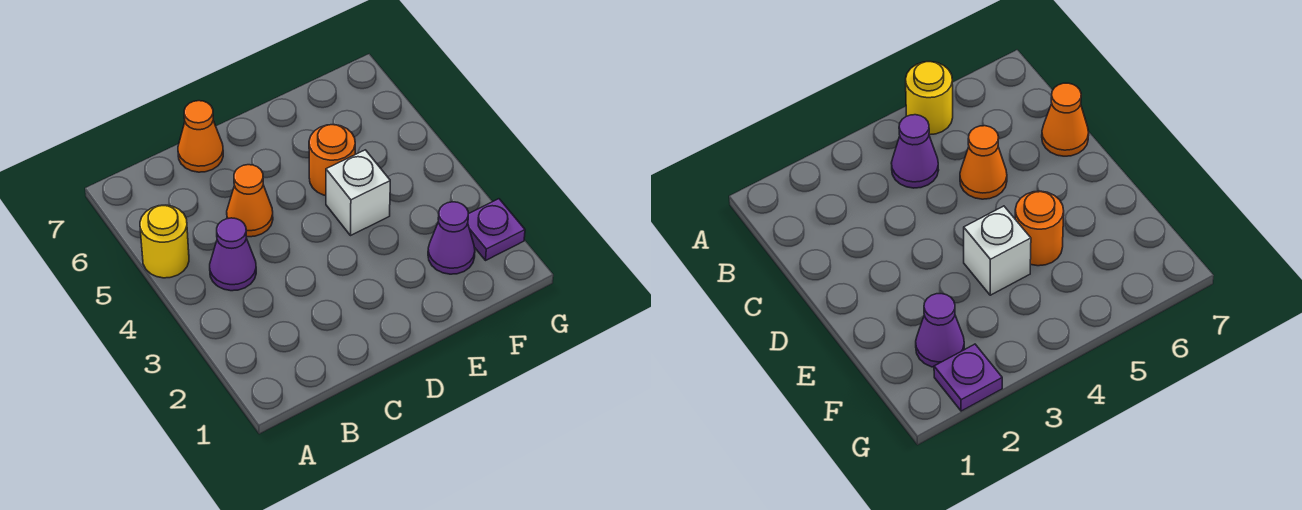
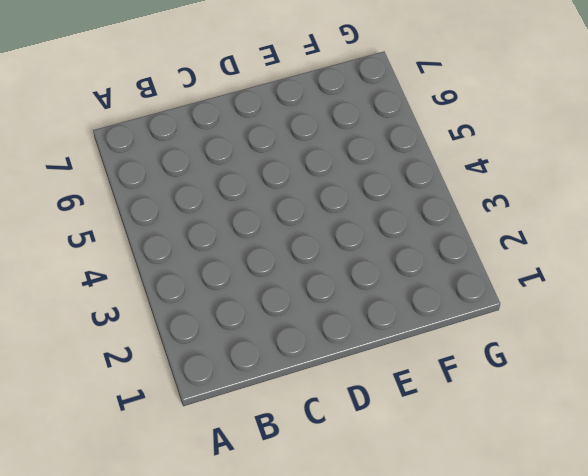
none -> yellow 1x1 round brick [140,205,189,278]
none -> purple 1x1 cone [210,218,256,291]

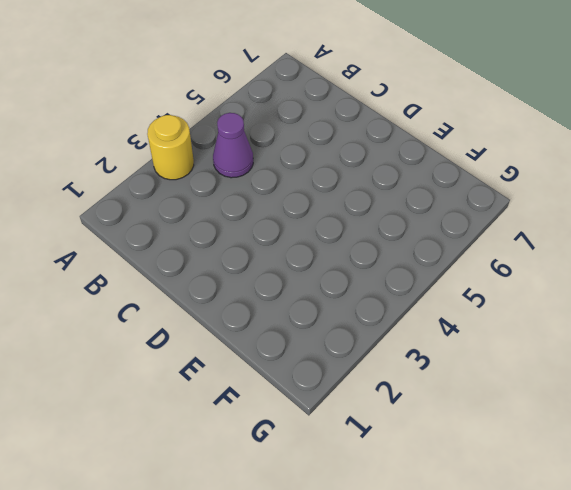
yellow 1x1 round brick [147,115,194,180] -> yellow 1x1 round brick moved to [140,205,189,278]
none -> orange 1x1 cone [227,165,273,237]
none -> orange 1x1 cone [178,101,223,172]

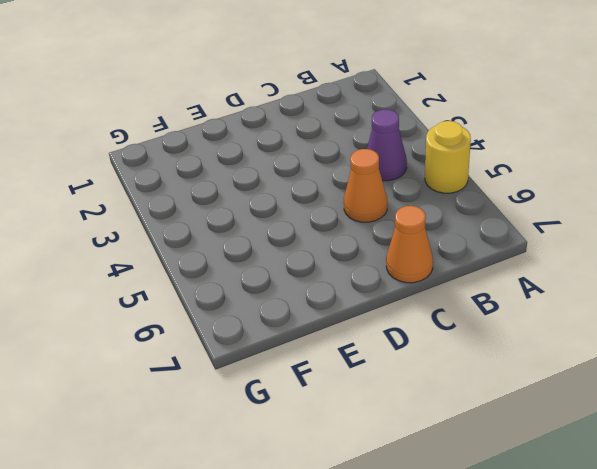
none -> white 1x1 brick [326,150,390,236]
none -> orange 1x1 round brick [309,124,355,195]

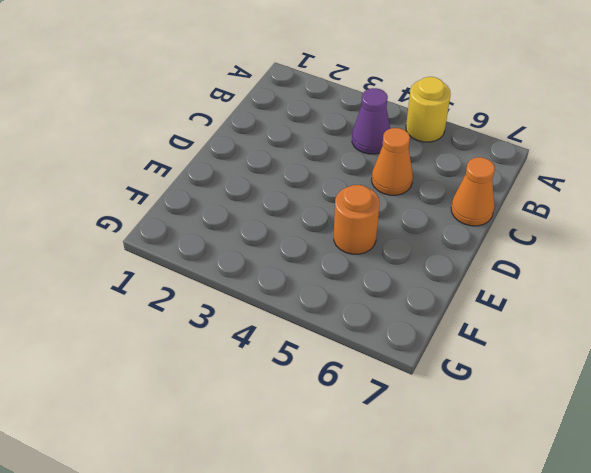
none -> white 1x1 brick [326,150,390,236]
none -> purple 1x1 cone [428,202,475,274]

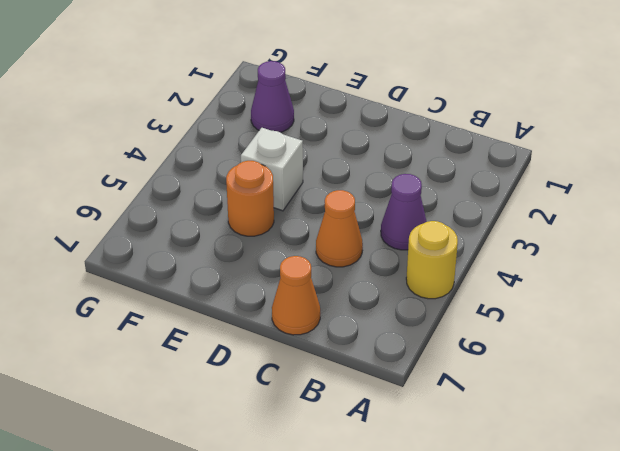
none -> purple 1x1 plate [468,199,525,260]

